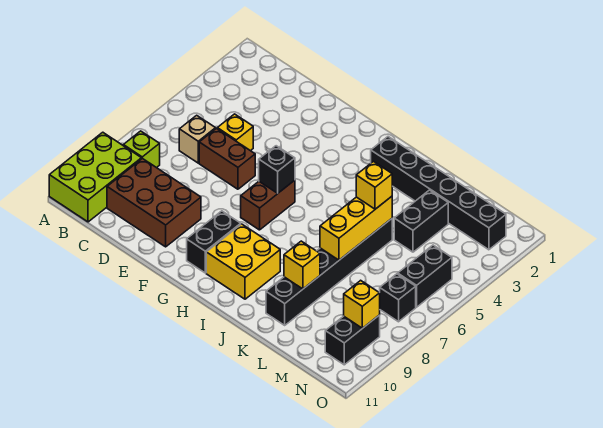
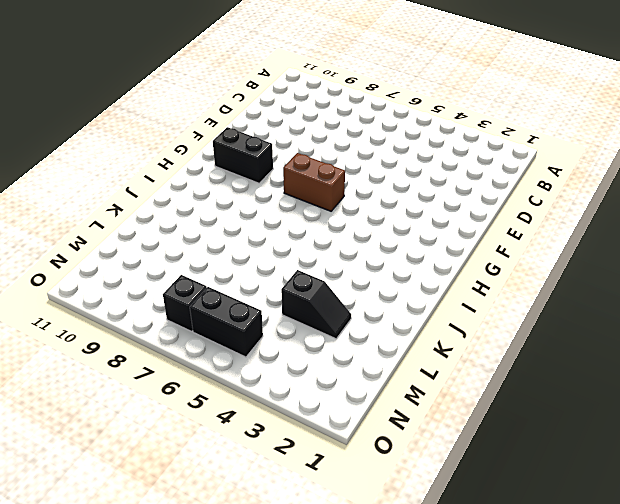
black 1x2 slope [281,270,351,339] -> black 1x2 brick [394,190,448,252]
none -> lime 2x3 brick [49,132,141,222]
none -> lime 1x1 brick [123,131,160,168]
none -> tan 1x1 brick [179,115,216,163]

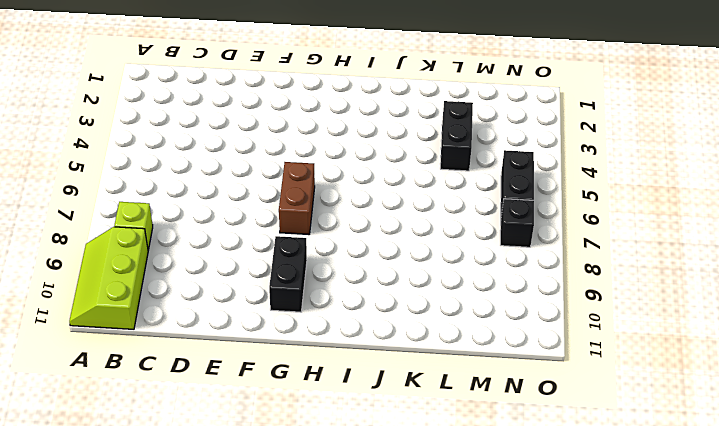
lime 2x3 slope [69,227,148,329] -> lime 2x3 brick [49,132,141,222]
none -> tan 1x1 brick [179,115,216,163]
none -> brown 2x3 brick [107,158,201,247]
none -> yellow 1x1 brick [217,114,253,151]

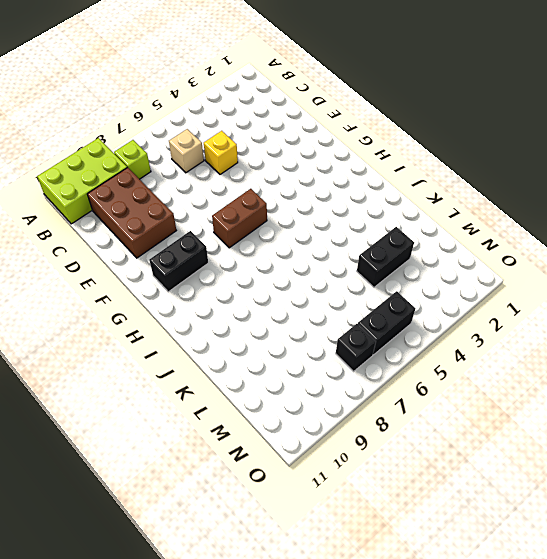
none -> brown 1x2 brick [199,129,255,189]
none -> yellow 2x2 brick [206,224,280,299]
none -> black 1x6 brick [371,137,506,250]

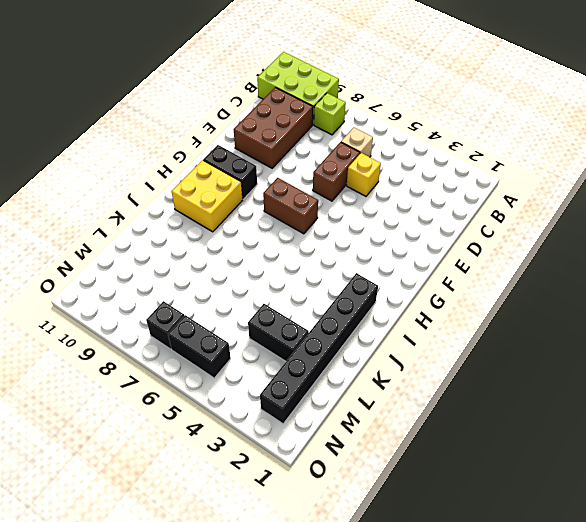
none -> black 1x6 brick [266,219,392,325]
none -> black 1x2 brick [325,315,380,365]
none -> black 1x1 brick [259,146,295,193]

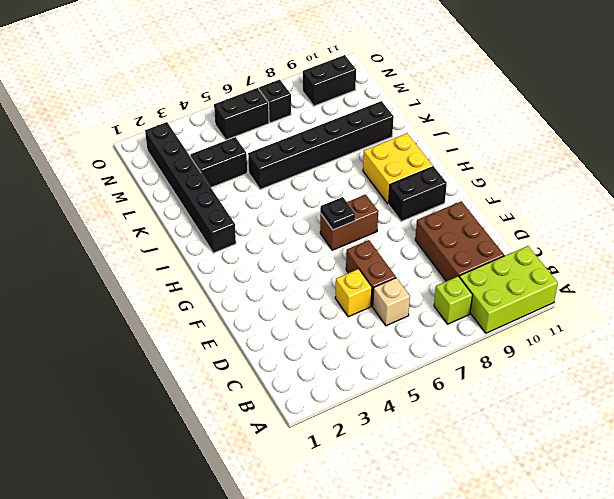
black 1x1 plate [320,197,355,230] -> black 1x1 brick [259,146,295,193]
none -> yellow 1x3 brick [320,196,392,260]
none -> yellow 1x1 brick [284,241,320,289]
none -> yellow 1x1 brick [344,280,380,328]

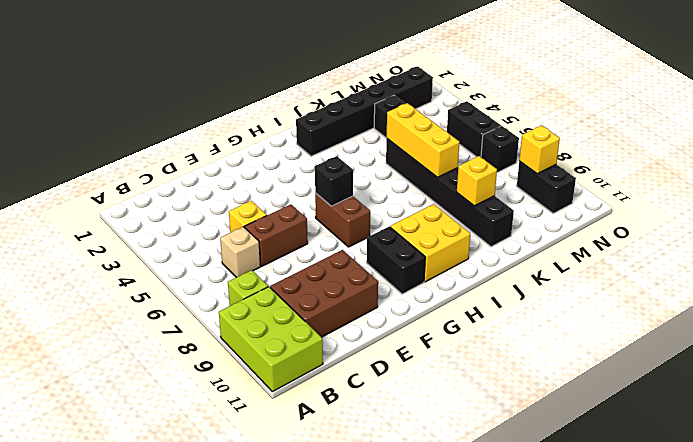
none -> yellow 1x1 brick [356,162,392,209]

